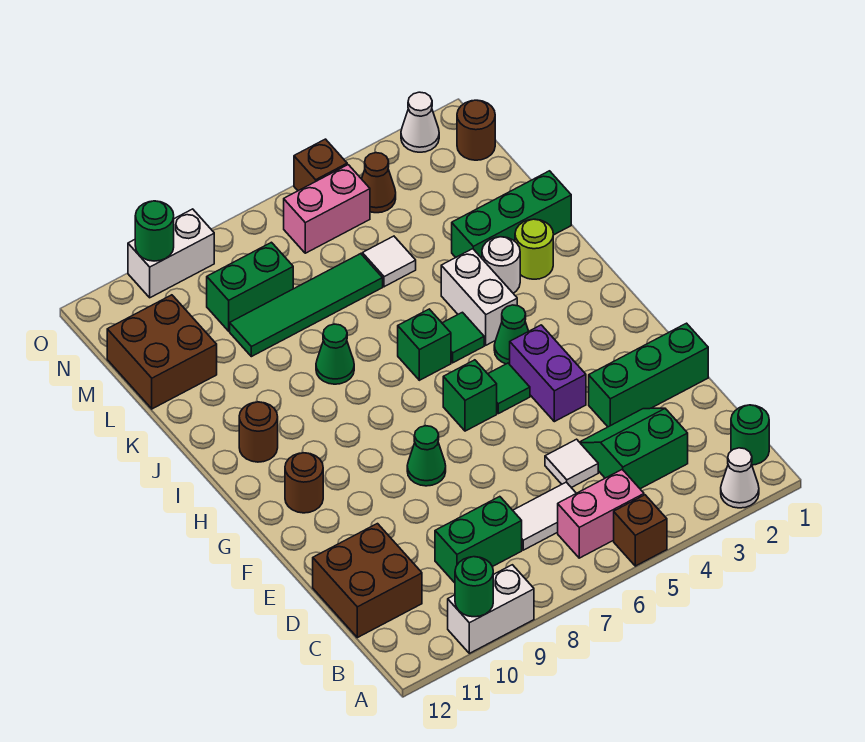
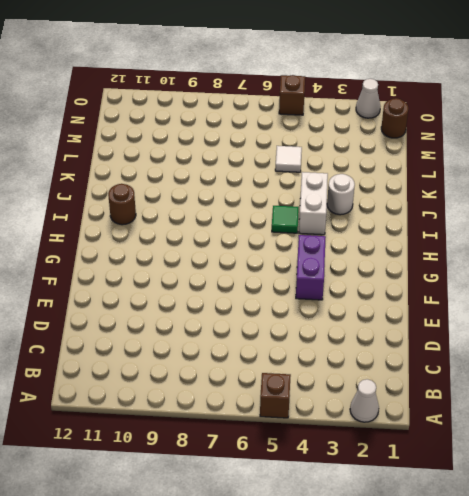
none -> white 1x2 brick [448,565,534,653]
none -> green 1x1 round brick [731,405,769,465]
none -> pink 1x2 brick [558,469,644,558]
none -> green 2x2 slope [580,408,688,489]

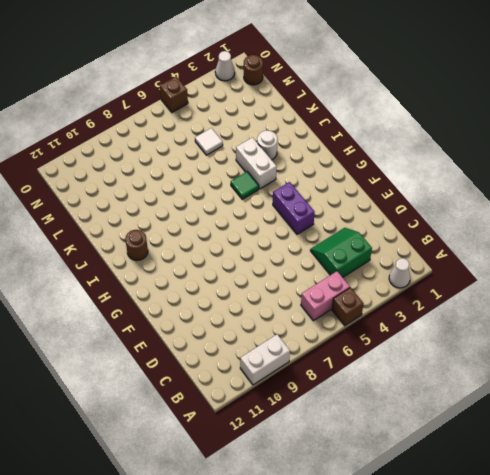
none -> green 1x1 round brick [731,405,769,465]
none -> white 1x2 tile [513,482,576,550]
none -> green 1x2 brick [435,497,522,583]
none -> brown 2x2 brick [313,524,422,638]

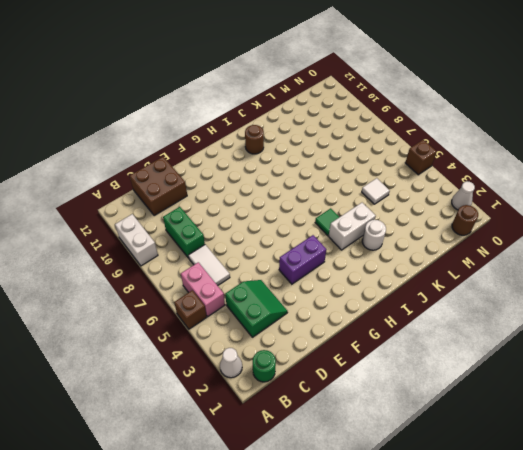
none -> white 1x1 tile [545,439,598,488]
none -> green 1x3 brick [589,323,708,427]
none -> green 1x1 cone [407,426,446,486]
none -> green 1x1 tile [488,363,530,414]

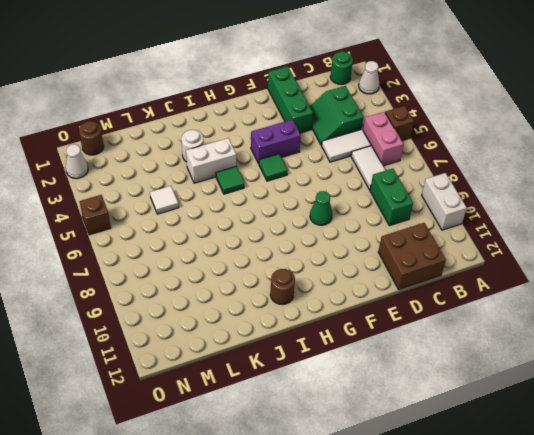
white 1x2 tile [321,129,371,162] -> white 1x1 tile [545,439,598,488]
none -> green 1x1 brick [443,360,497,431]
none -> brown 1x1 round brick [285,453,323,513]
none -> green 1x1 cone [494,305,529,364]
none -> green 1x1 brick [398,309,451,380]

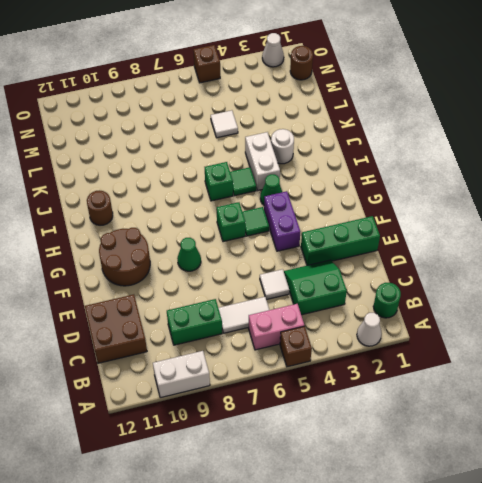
brown 2x2 round brick [99,228,150,286] -> brown 1x1 round brick [285,453,323,513]
none -> lime 1x1 round brick [515,219,553,279]
none -> green 1x1 cone [316,324,354,384]
none -> green 1x3 brick [452,171,571,258]
none -> green 1x4 tile [230,254,383,357]

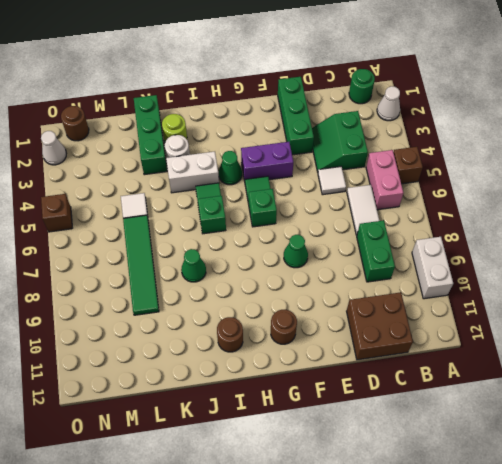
none -> brown 2x2 brick [107,295,217,409]
none -> green 1x2 brick [207,242,293,331]
none -> brown 1x1 cone [362,153,396,213]
none -> pink 1x2 brick [284,165,370,253]

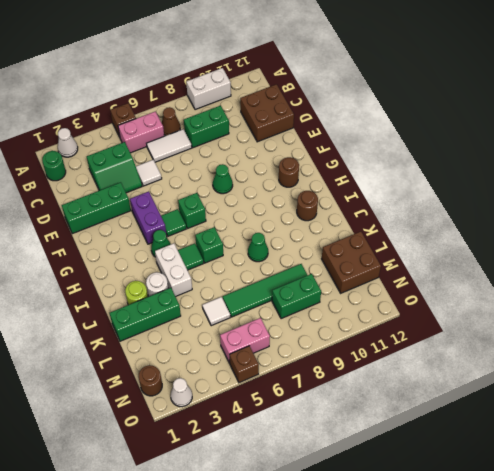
brown 1x1 cone [162,107,180,136] -> brown 1x1 cone moved to [362,153,396,213]
none -> white 1x2 brick [128,209,214,298]
none -> green 1x1 round brick [455,557,493,617]
none -> green 1x1 round brick [135,201,174,261]

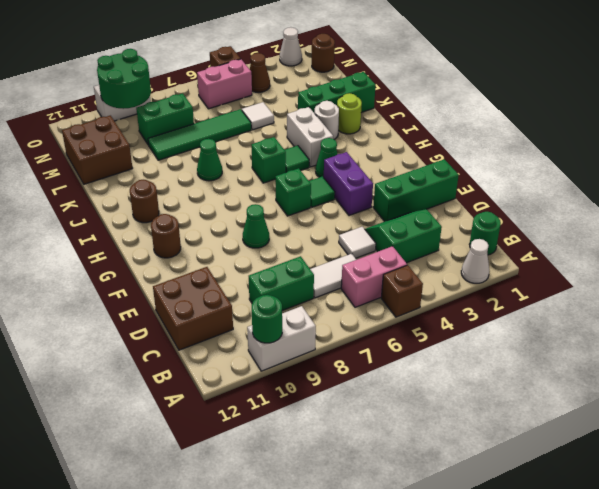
green 2x2 round brick [97,49,151,109] -> green 1x1 round brick [135,201,174,261]

